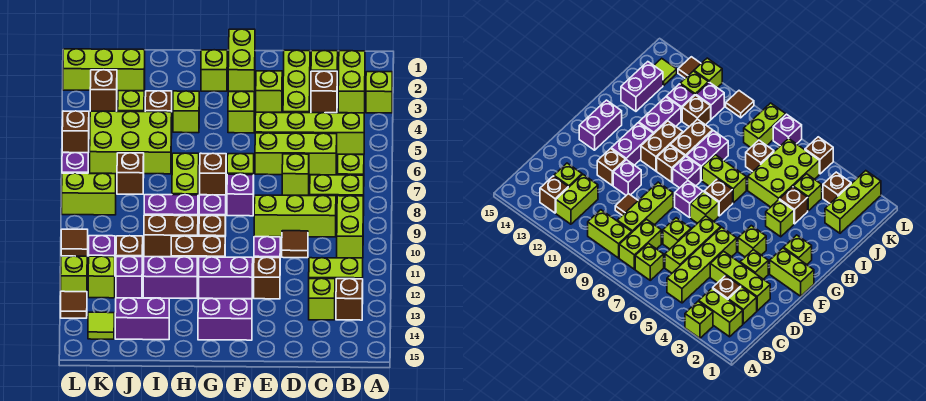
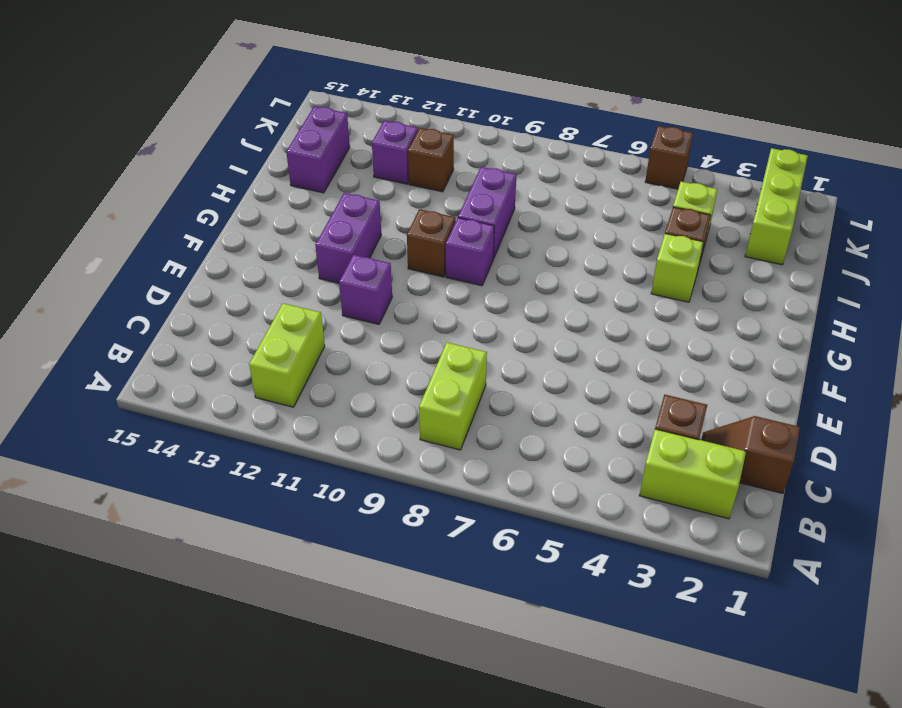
brown 1x2 slope [701,416,800,494] -> lime 1x1 brick [311,51,338,78]
none -> lime 1x1 brick [366,72,392,113]
none -> lime 1x4 brick [255,112,364,154]
none -> lime 1x1 brick [337,154,364,175]
none -> lime 1x2 brick [337,196,363,258]

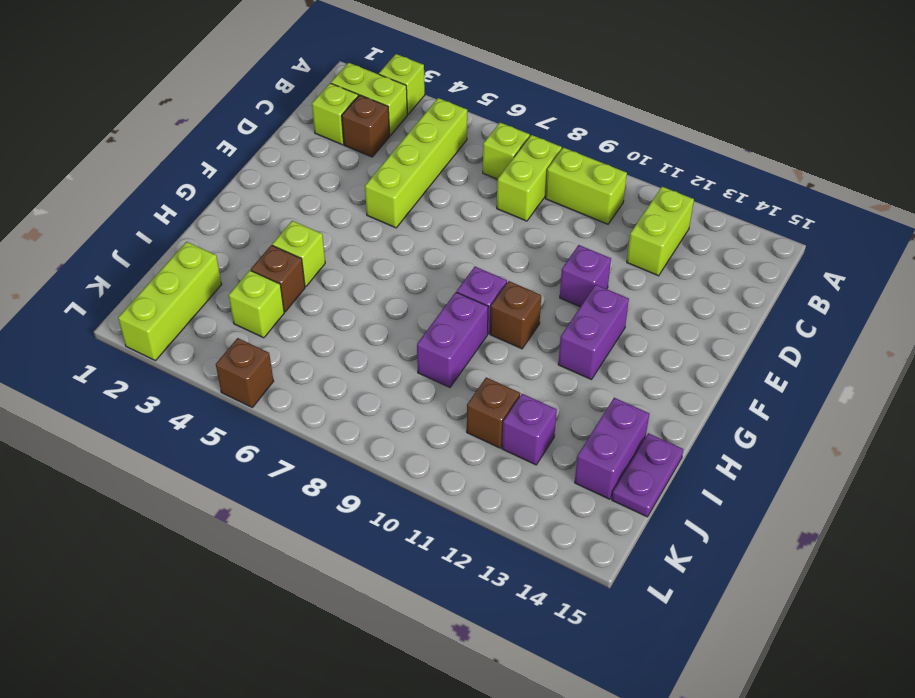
purple 1x2 plate [612,433,683,517] -> none
none -> brown 1x1 brick [336,279,363,320]
none -> lime 1x3 brick [255,133,337,175]
none -> lime 1x3 brick [254,195,336,237]
none -> lime 1x1 brick [309,278,335,320]

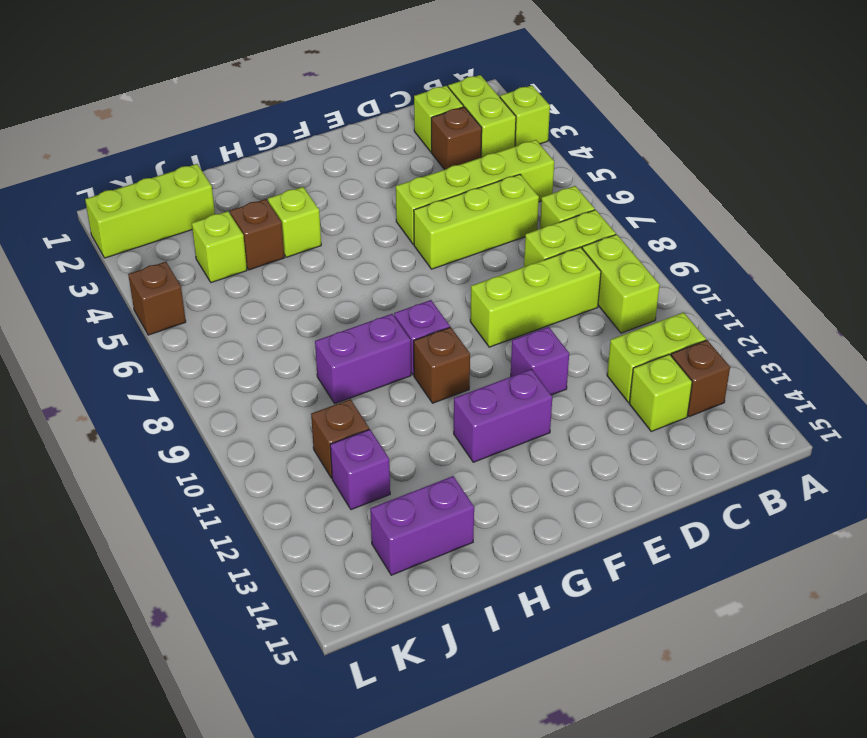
none -> lime 1x3 brick [283,50,310,113]
none -> lime 1x1 brick [282,154,309,195]
none -> brown 1x1 tile [282,231,308,258]
none -> lime 1x1 brick [256,71,282,112]

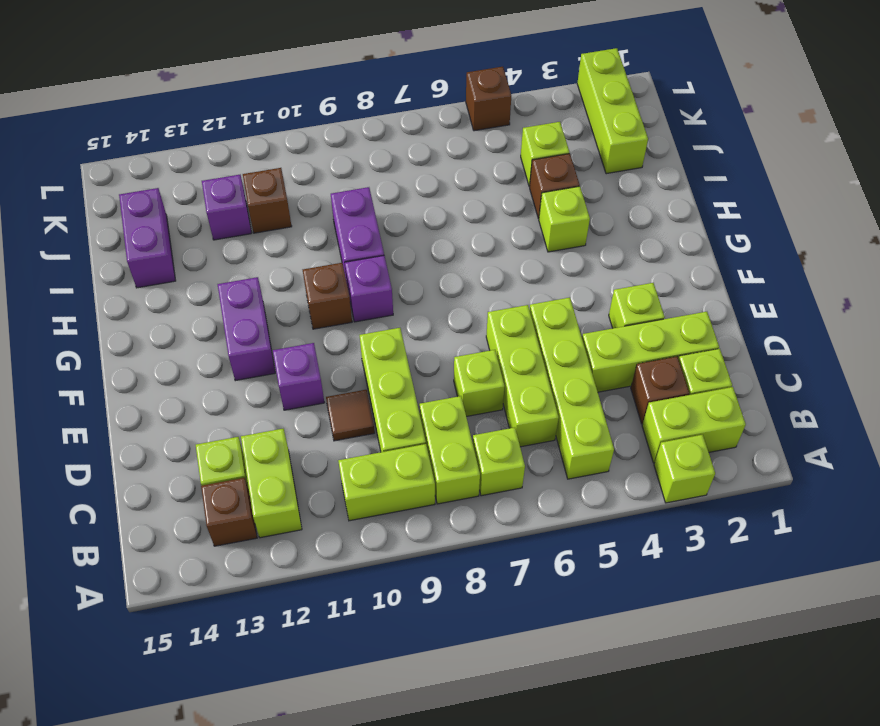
none -> brown 1x1 brick [254,257,280,299]
none -> lime 1x2 brick [228,29,255,92]
none -> lime 1x1 brick [228,91,254,133]
none -> lime 1x1 brick [227,154,254,175]

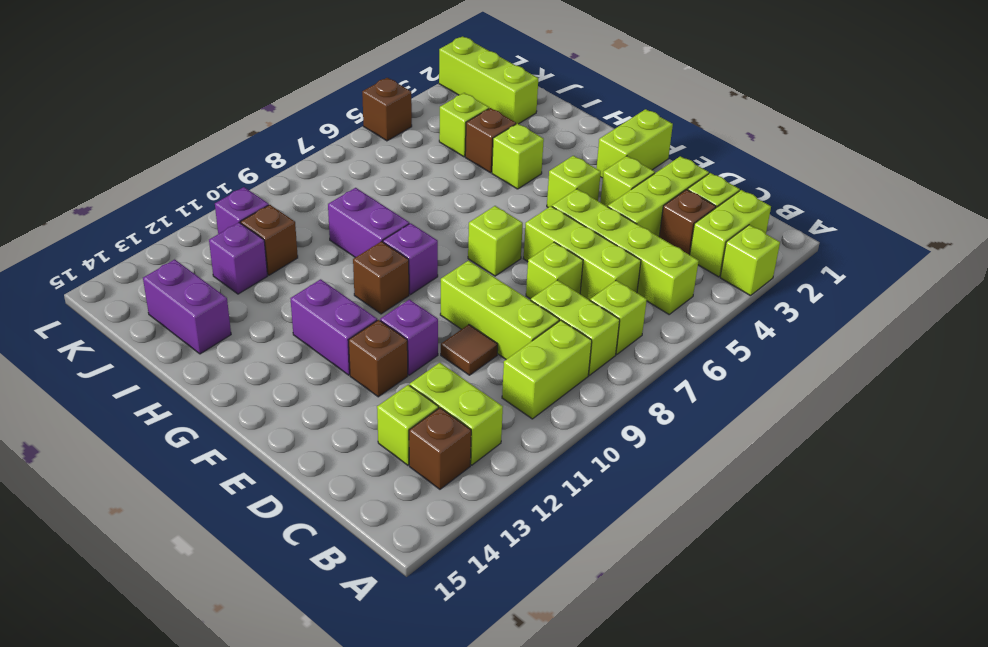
none -> purple 1x1 brick [227,174,254,216]
none -> purple 1x2 brick [198,298,252,340]
none -> lime 1x1 brick [201,50,227,91]
none -> brown 1x1 brick [200,153,226,195]

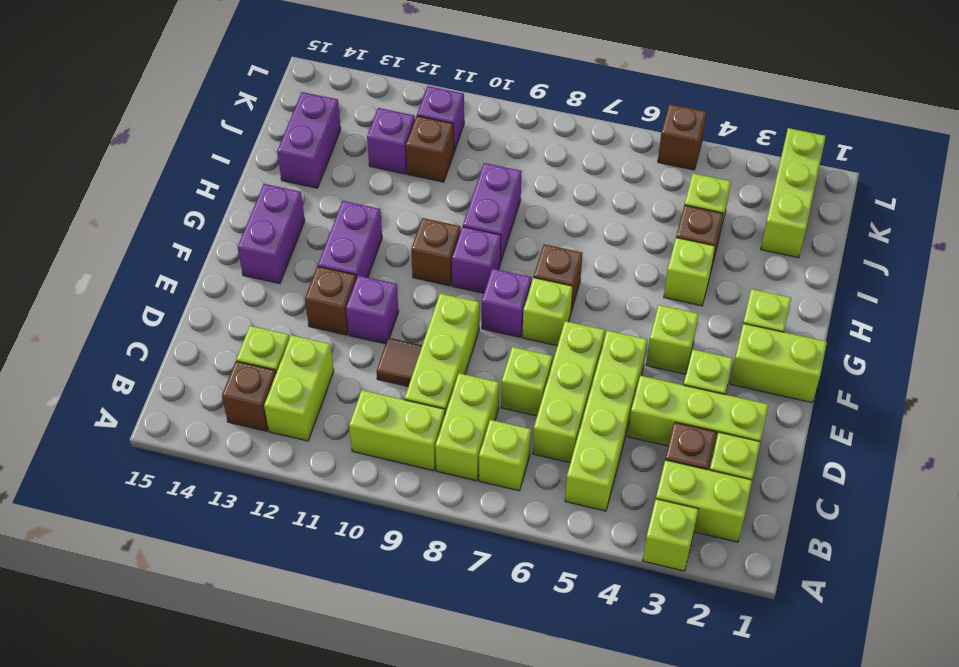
none -> brown 1x2 brick [171,236,225,278]
none -> lime 1x2 brick [172,153,199,195]
none -> brown 1x2 brick [144,215,198,257]
none -> purple 1x2 brick [143,257,197,298]

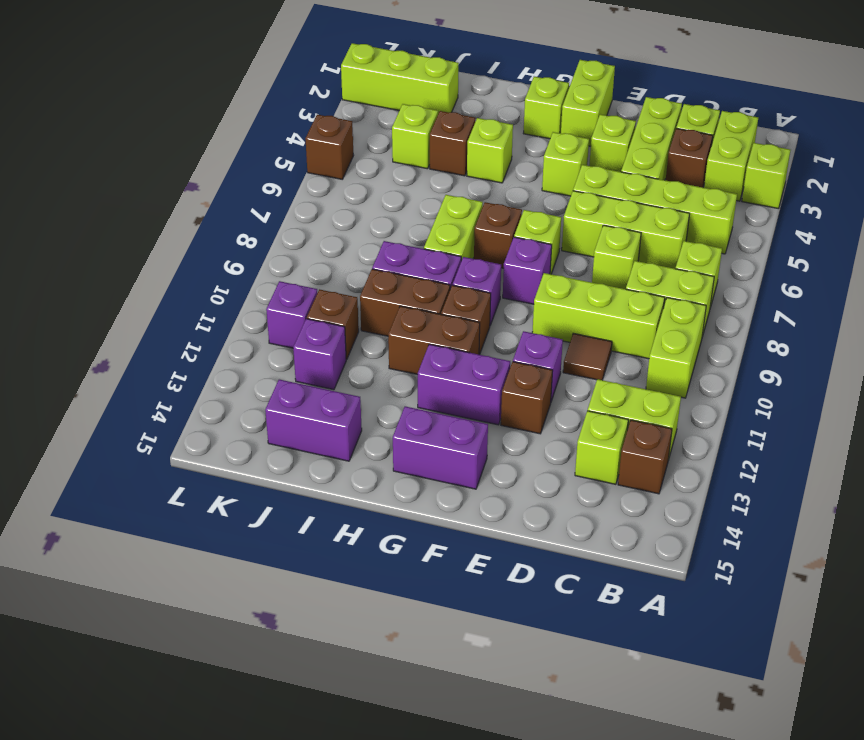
none -> purple 1x2 brick [143,257,197,298]
none -> lime 2x3 brick [90,111,172,174]
none -> brown 1x1 brick [117,153,144,194]
none -> brown 1x1 brick [90,70,117,111]

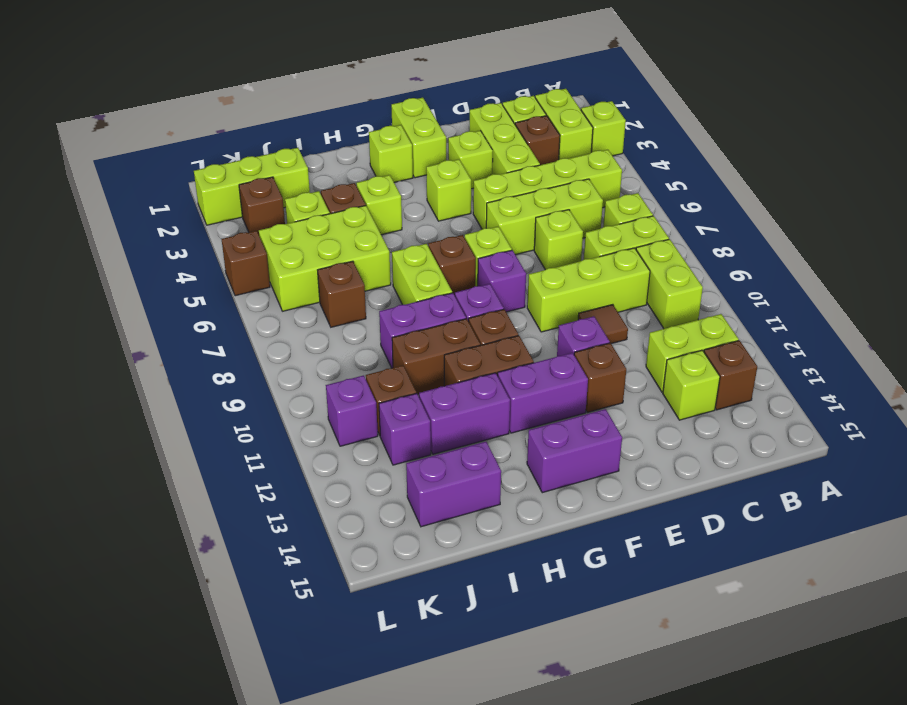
none -> lime 1x2 brick [62,173,116,215]
none -> lime 1x1 brick [88,256,115,298]
none -> lime 1x1 tile [88,312,114,339]
none -> purple 1x1 brick [62,153,88,173]

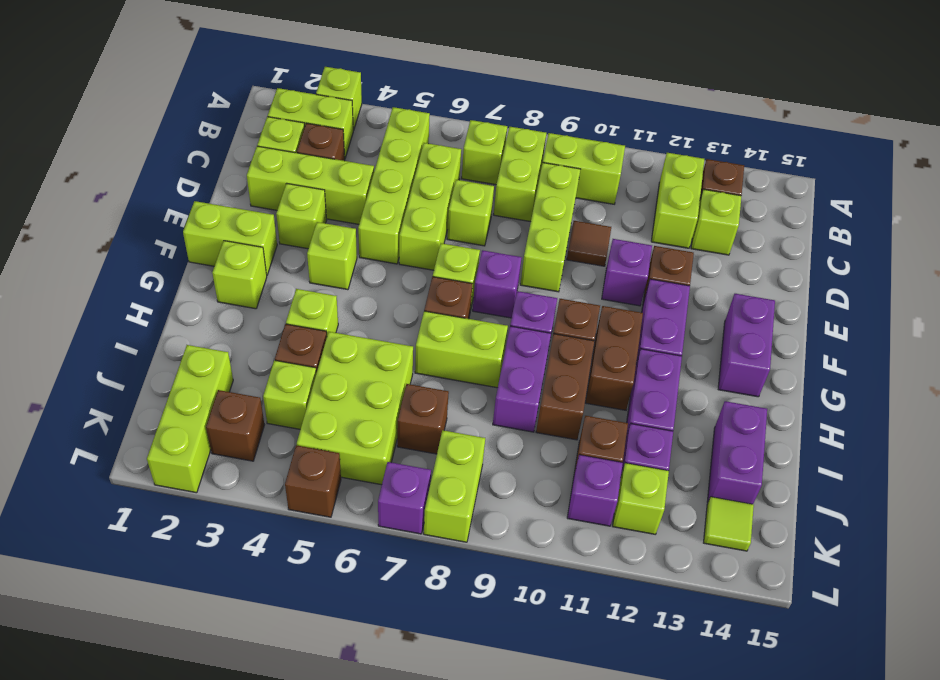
none -> brown 1x1 tile [61,229,88,256]
none -> lime 1x1 brick [61,256,87,292]
none -> brown 1x1 tile [61,291,87,318]

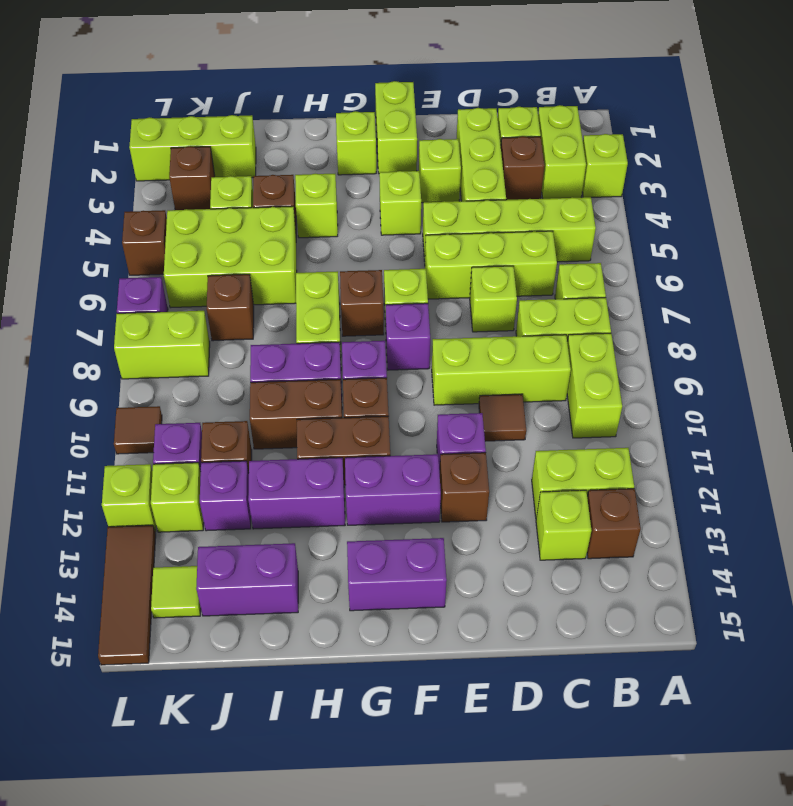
brown 1x3 tile [98,525,156,665] -> brown 1x1 tile [61,291,87,318]

